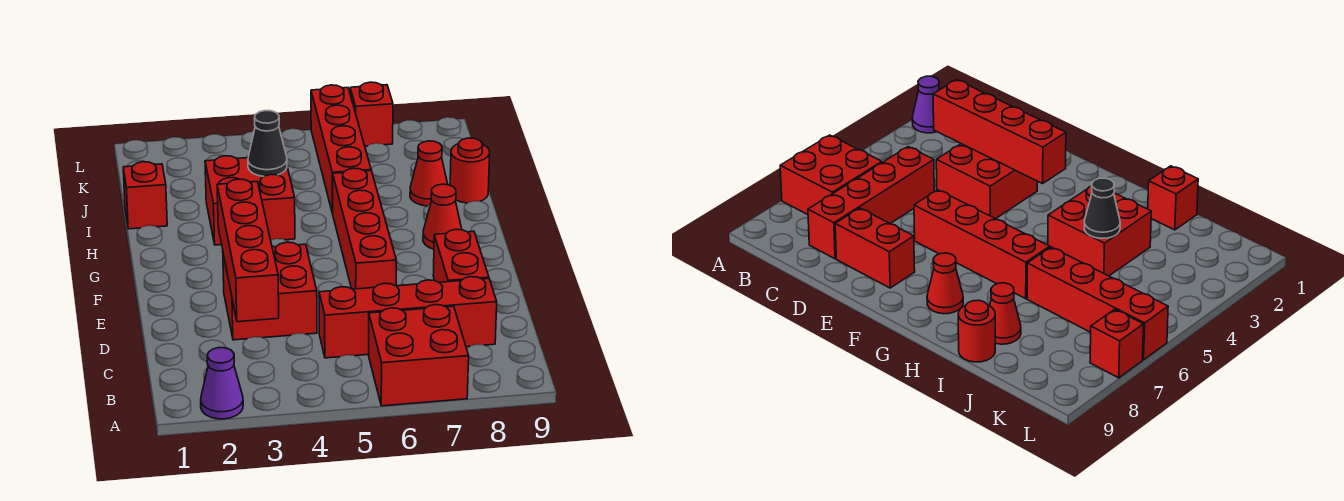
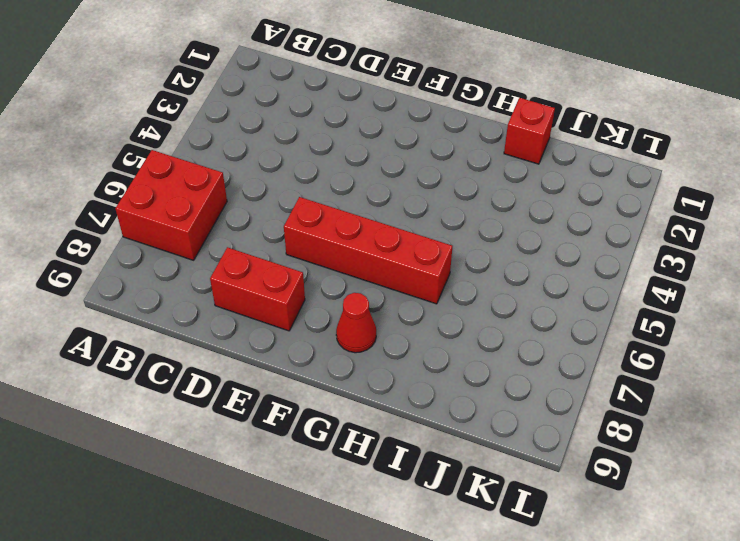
none -> purple 1x1 cone [201,347,243,419]
none -> red 1x4 brick [319,277,497,358]
none -> red 2x2 brick [223,242,317,340]

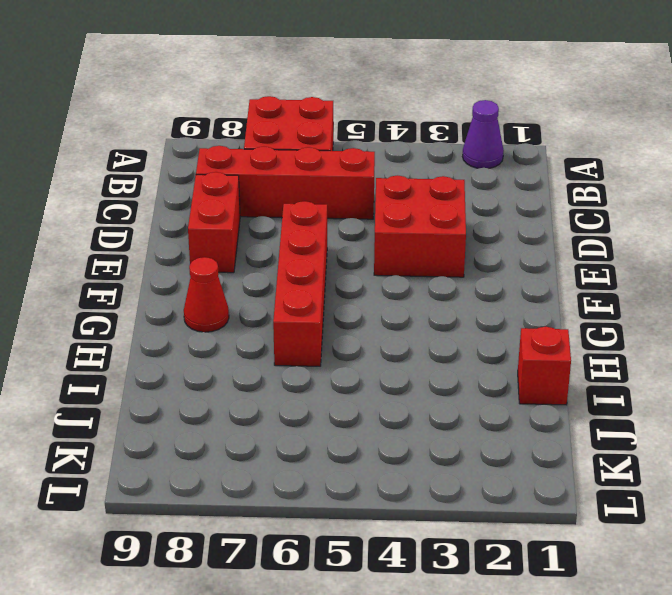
none -> red 2x2 brick [205,156,295,245]
none -> red 1x4 brick [311,85,371,213]
none -> red 1x1 cone [410,141,448,206]

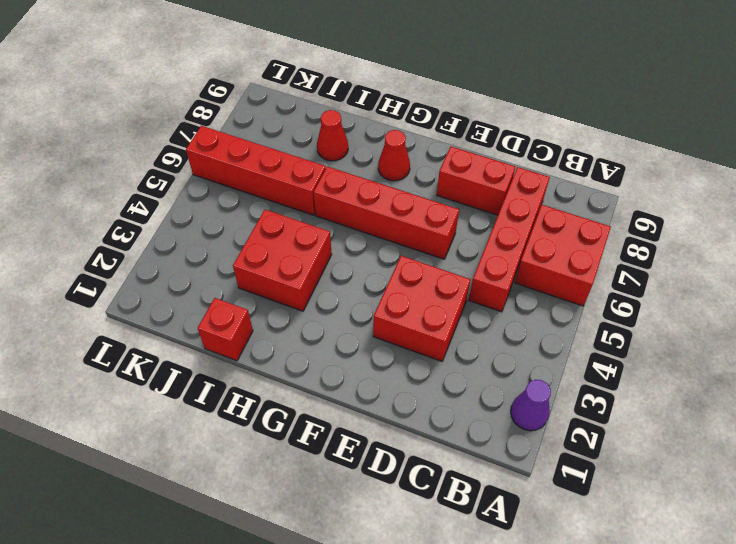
none -> red 1x1 round brick [450,138,490,203]
none -> red 1x1 brick [350,82,393,146]
none -> red 1x4 brick [217,179,279,322]

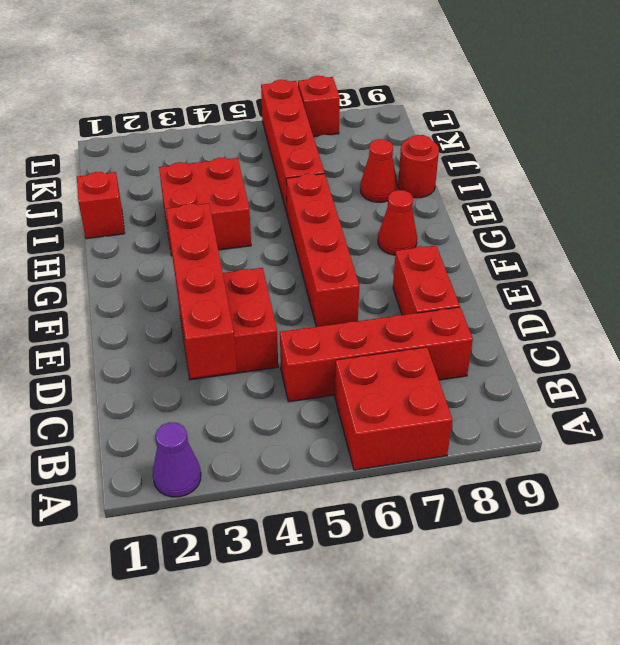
none -> black 1x1 cone [248,111,287,177]

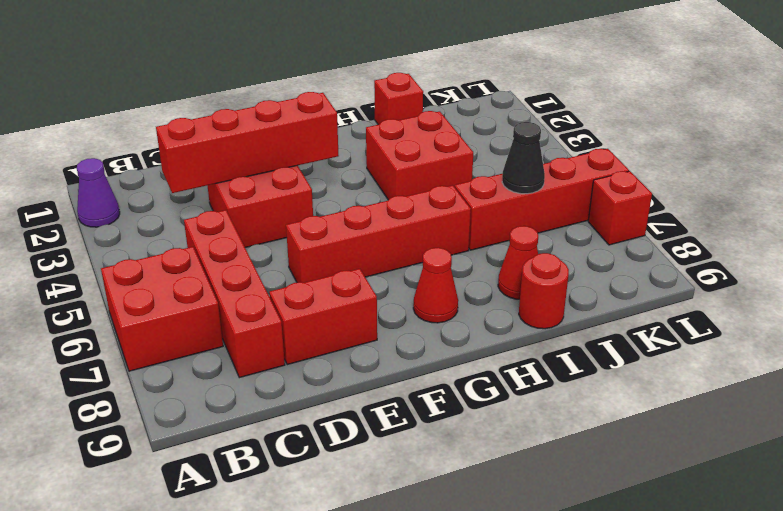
black 1x1 cone [502,122,545,194] -> black 1x1 cone moved to [248,111,287,177]

